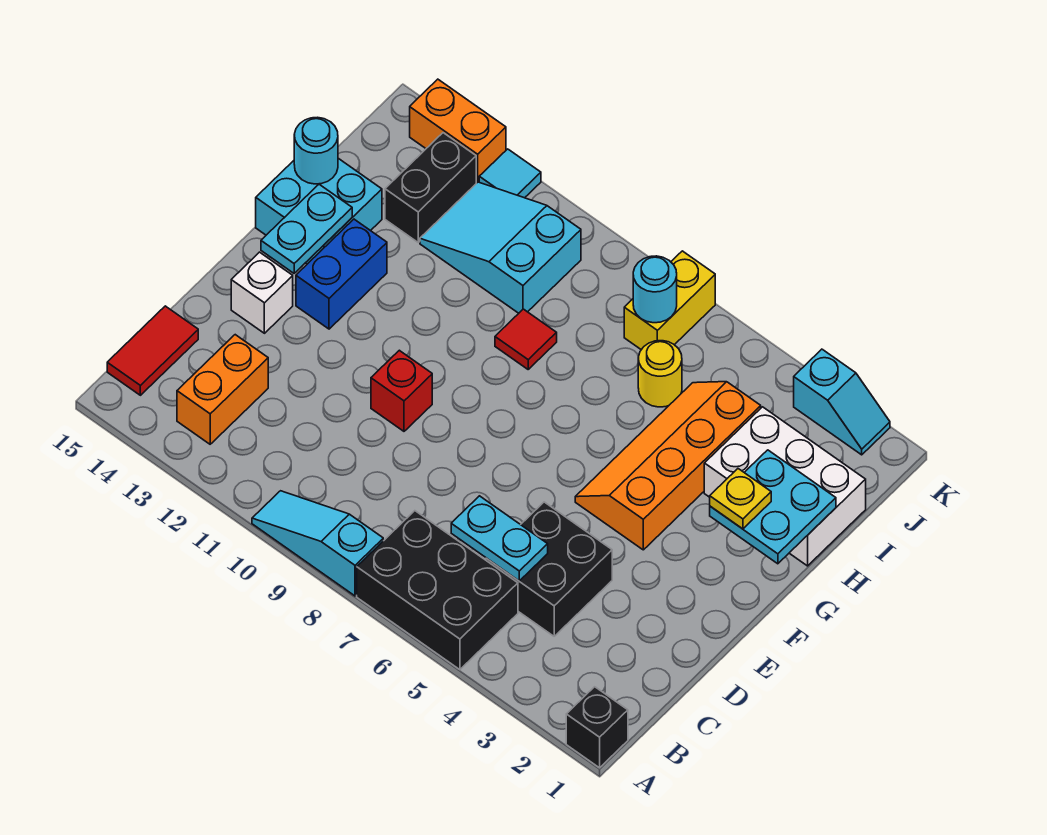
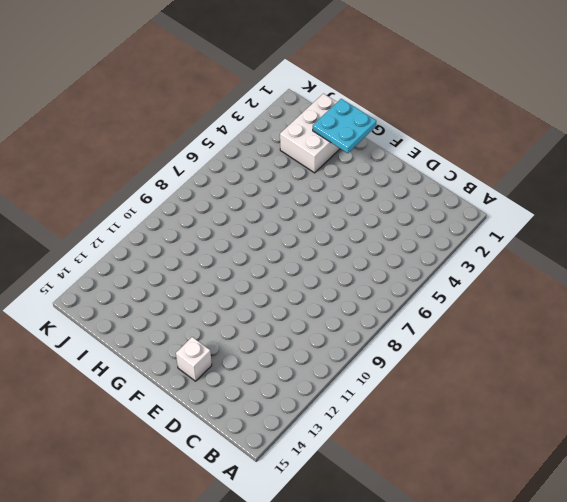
none -> black 1x1 brick [566,687,628,768]
none -> black 2x3 brick [357,511,518,670]
none -> cyan 1x3 slope [252,491,383,596]

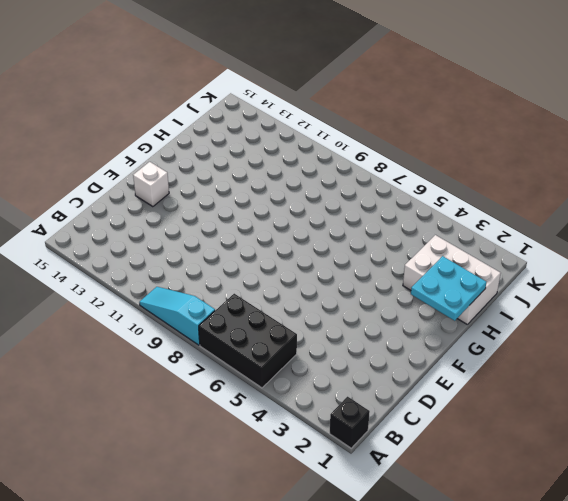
none -> orange 1x2 brick [177,335,268,444]
none -> red 1x2 tile [107,306,198,395]
none -> black 2x2 brick [486,502,612,636]

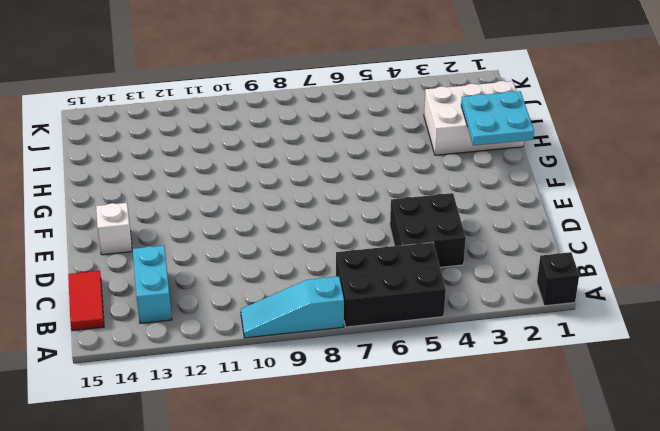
cyan 1x2 brick [133,246,172,323] -> orange 1x2 brick [177,335,268,444]
none -> red 1x1 brick [371,350,432,431]
none -> orange 2x4 slope [575,382,761,550]
none -> blue 1x2 brick [296,219,387,329]

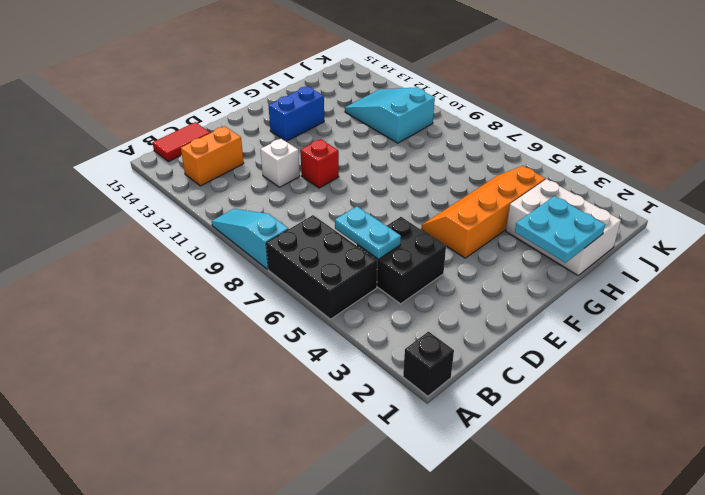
white 1x1 brick [260,138,300,187] -> white 1x1 brick moved to [231,252,293,333]
none -> cyan 2x2 brick [256,158,382,264]
none -> red 1x1 tile [495,309,557,369]
none -> yellow 1x1 round brick [638,341,682,407]

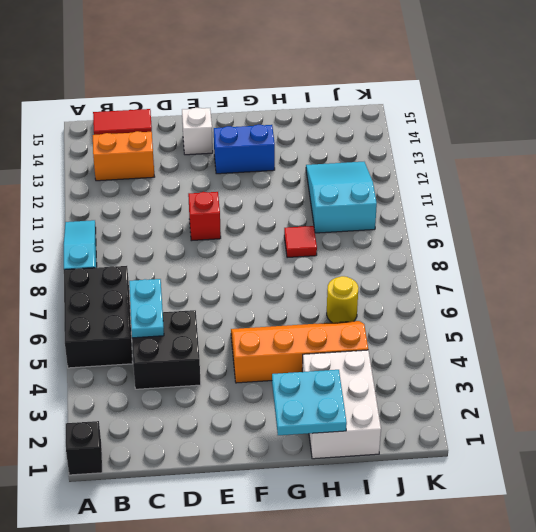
none -> cyan 2x2 brick [256,158,382,264]
none -> black 1x2 brick [385,133,476,242]
none -> yellow 1x2 brick [624,251,715,350]

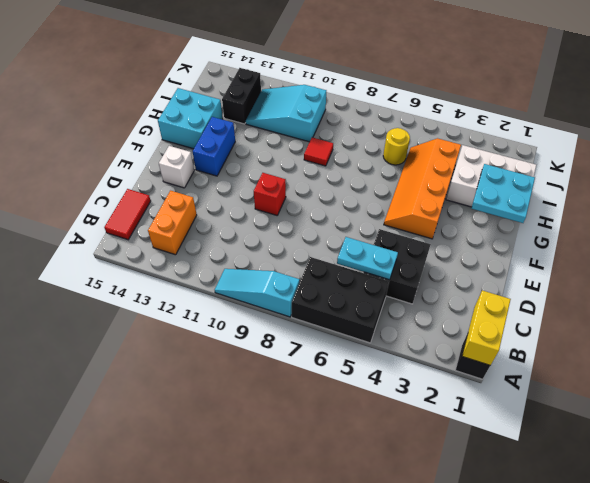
yellow 1x2 brick [462,290,511,365] -> yellow 1x2 brick moved to [624,251,715,350]
none -> cyan 1x2 slope [794,349,890,455]
none -> cyan 1x1 tile [479,149,541,198]
none -> orange 1x2 brick [410,79,506,183]

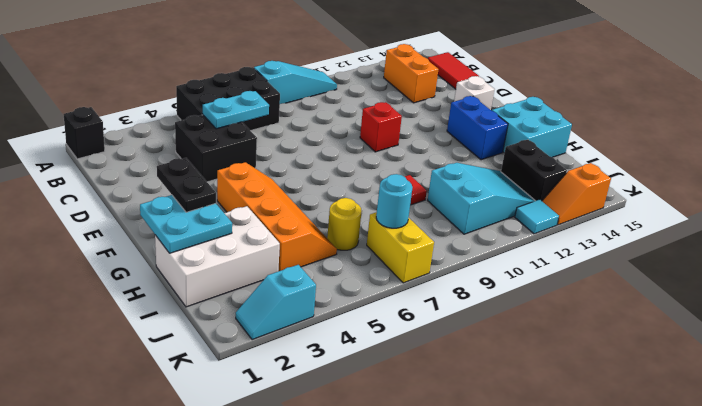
black 1x2 plate [157,158,216,212] -> yellow 1x1 plate [710,469,771,529]
orange 1x2 slope [542,163,611,225] -> orange 1x2 brick [410,79,506,183]
none -> cyan 1x2 plate [261,184,352,273]
none -> cyan 1x1 round brick [294,117,338,184]

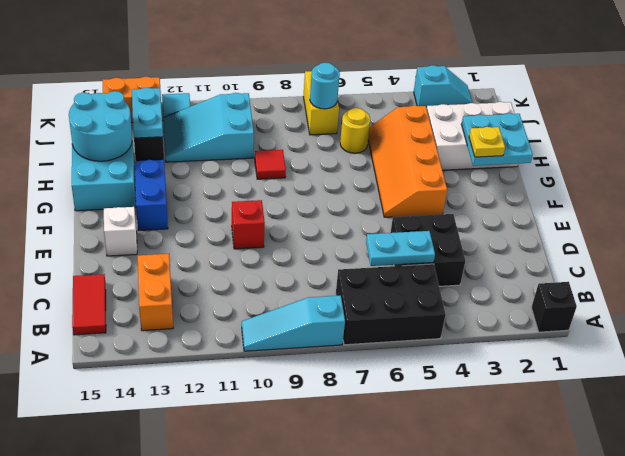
cyan 2x2 round brick [69,91,132,161] -> cyan 1x1 round brick [294,117,338,184]
cyan 1x2 plate [132,88,163,138] -> cyan 1x2 plate moved to [261,184,352,273]

